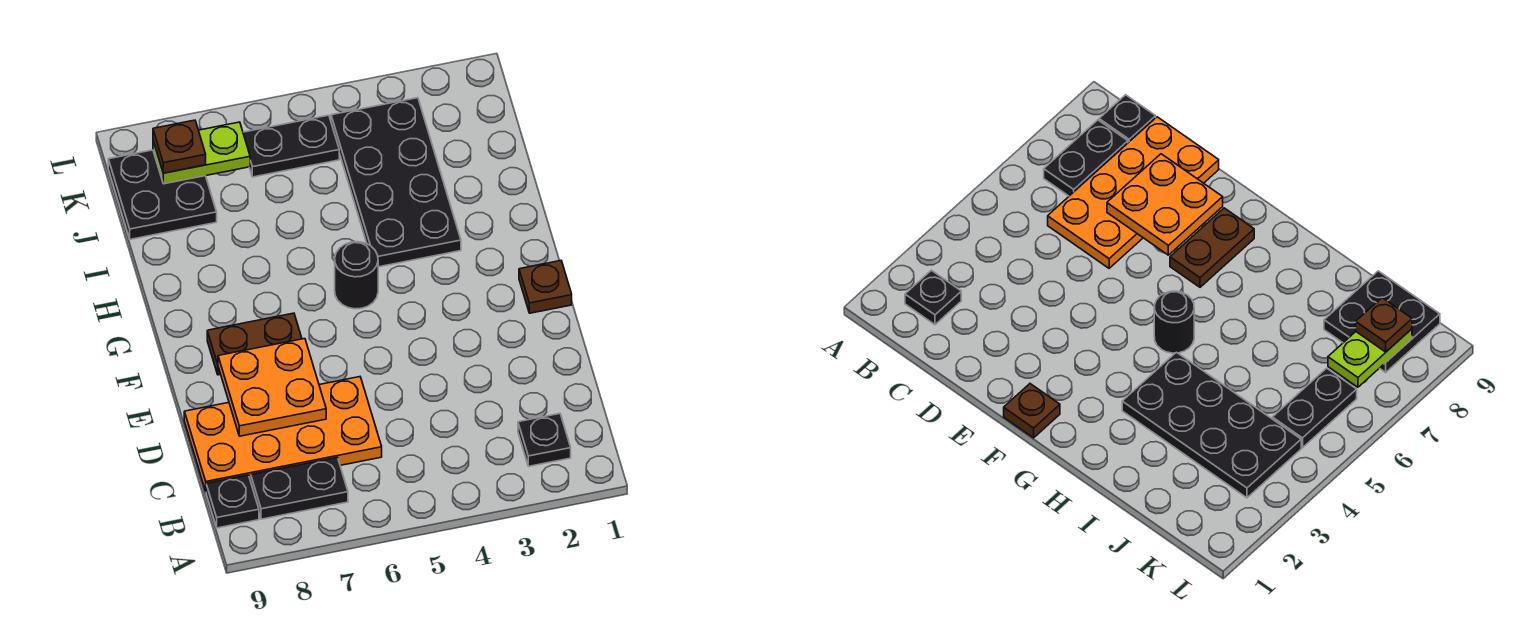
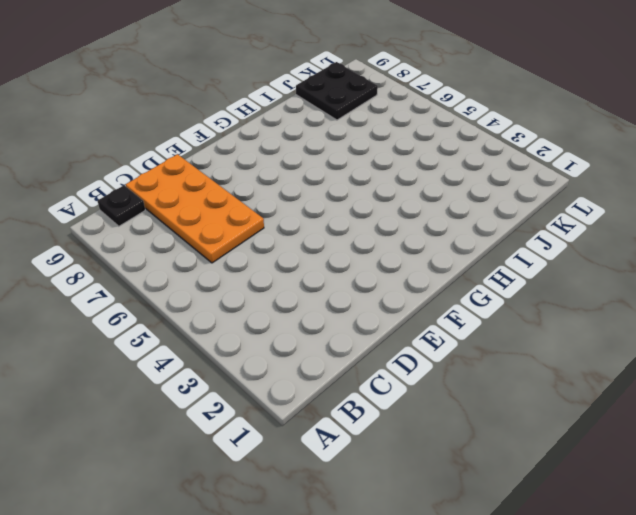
none -> black 1x1 plate [518,414,571,466]
none -> black 1x2 plate [251,458,348,519]
none -> brown 1x1 plate [519,261,572,313]

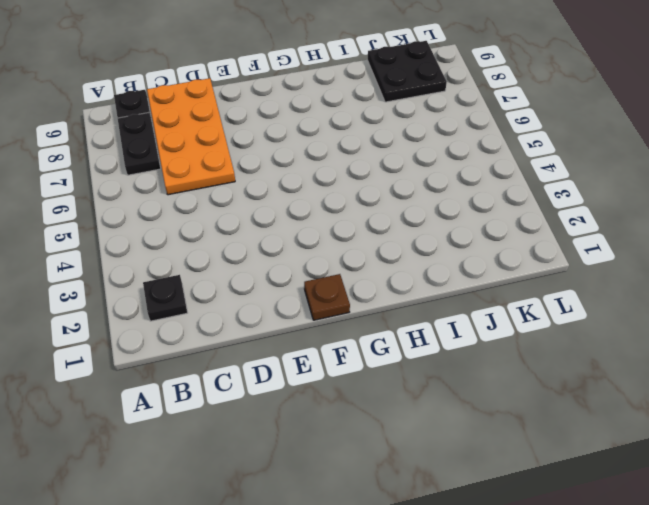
none -> brown 1x2 plate [207,313,302,375]
none -> black 1x1 round brick [335,242,378,309]
none -> black 2x4 plate [331,98,461,267]

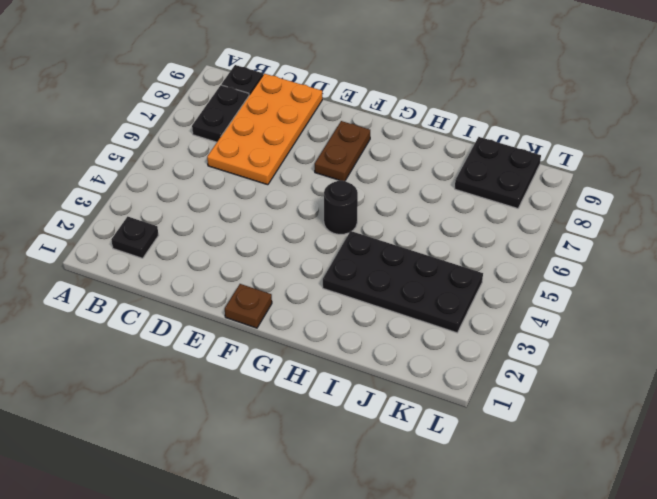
none -> black 1x2 plate [243,115,339,177]
none -> orange 2x2 plate [218,339,326,436]
none -> lime 1x2 plate [153,122,250,184]

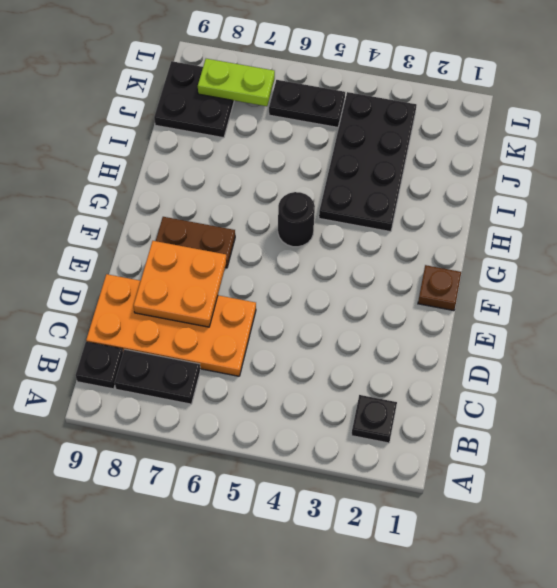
none -> brown 1x1 plate [153,120,206,173]

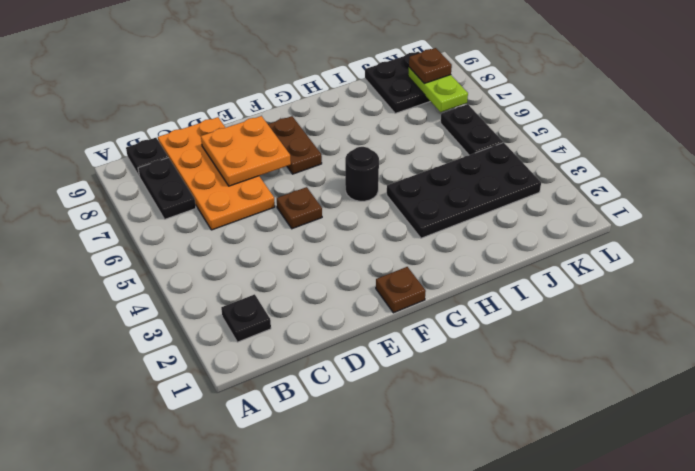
brown 1x1 plate [277,187,322,229] -> none

